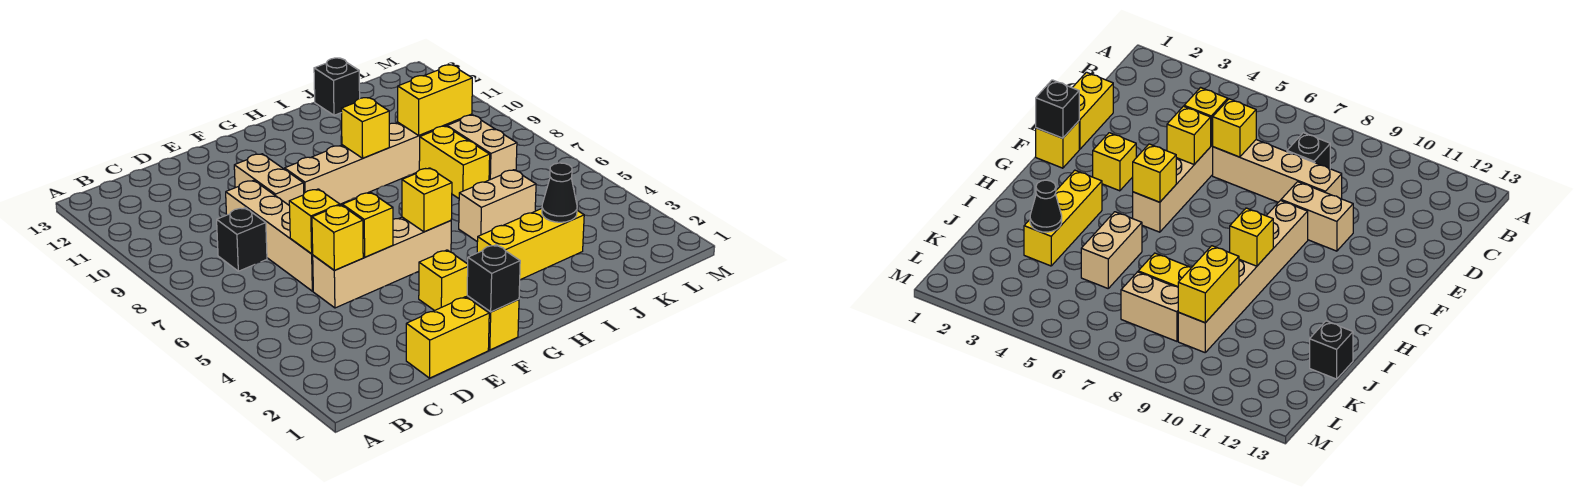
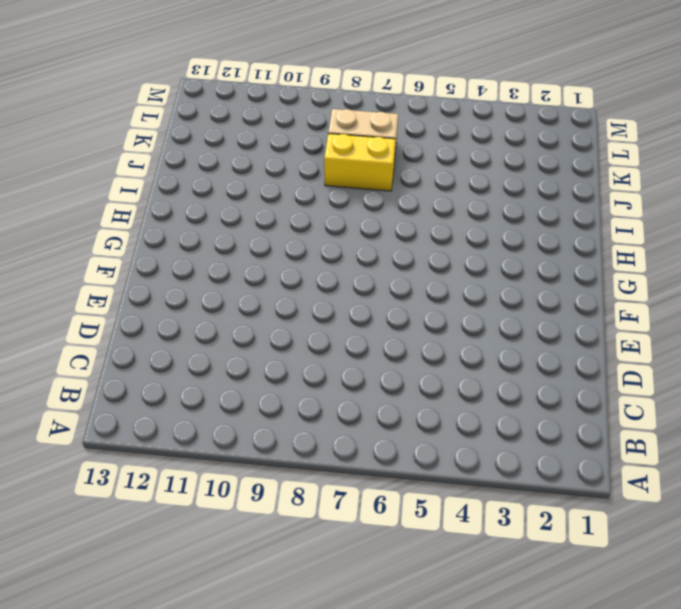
none -> black 1x1 brick [217,208,267,271]
none -> yellow 1x2 brick [406,297,489,378]
none -> tan 1x4 brick [313,217,451,308]

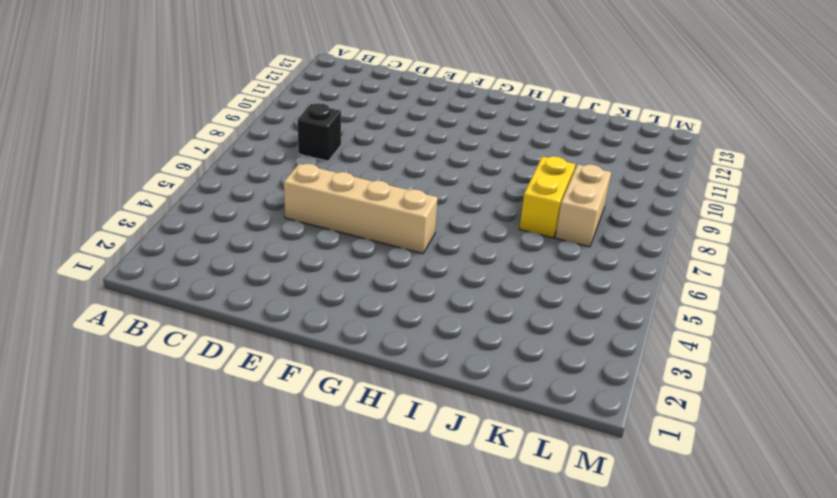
none -> yellow 1x2 brick [406,297,489,378]
none -> tan 1x4 brick [226,180,313,291]
none -> tan 1x2 brick [234,154,304,205]

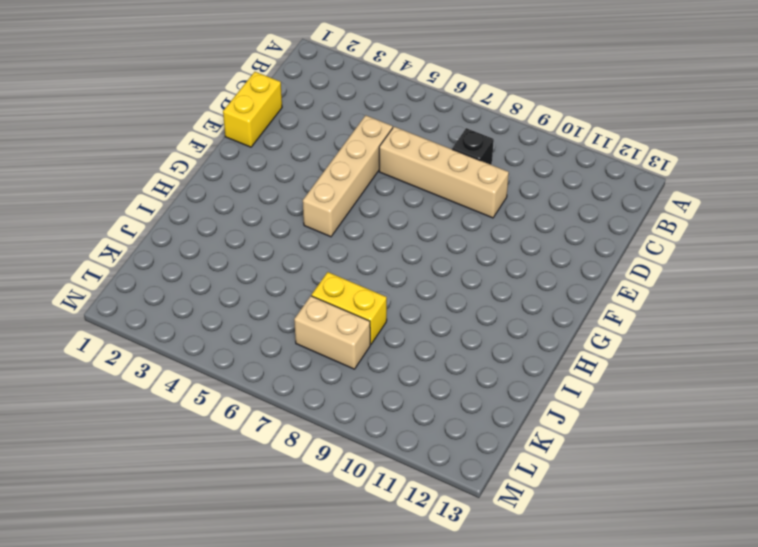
none -> tan 1x2 brick [234,154,304,205]
none -> yellow 1x1 brick [467,296,519,350]
none -> yellow 1x1 brick [419,250,468,311]

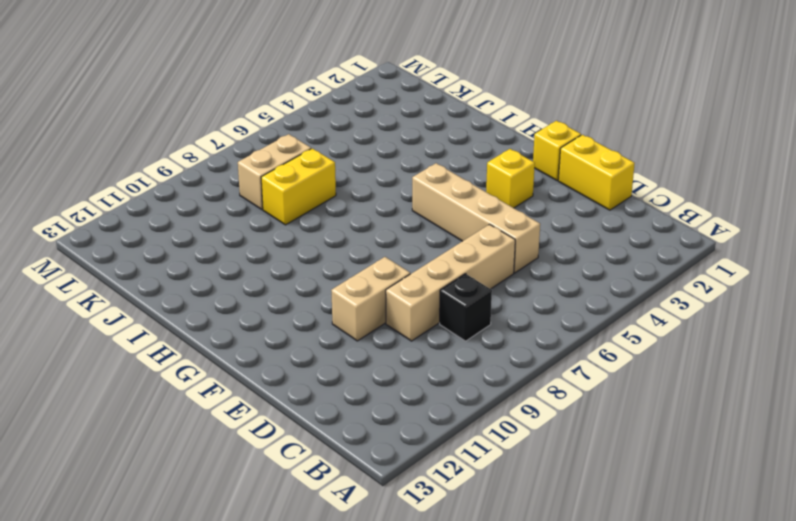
none -> tan 1x6 brick [285,114,472,204]
none -> yellow 1x3 brick [477,209,584,280]
none -> tan 1x2 brick [459,170,536,242]

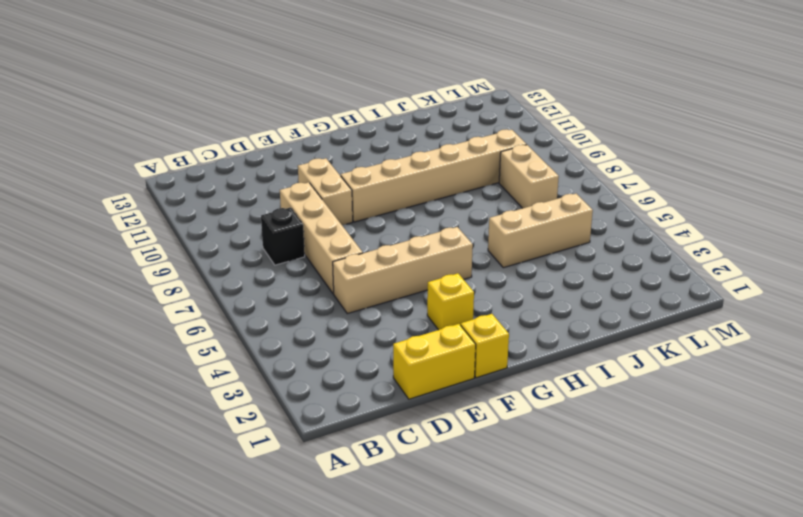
tan 1x3 brick [488,194,593,268] -> tan 1x2 brick [459,170,536,242]
none -> yellow 1x3 brick [477,209,584,280]
none -> yellow 1x2 brick [419,126,490,198]
none -> black 1x1 brick [314,58,360,115]

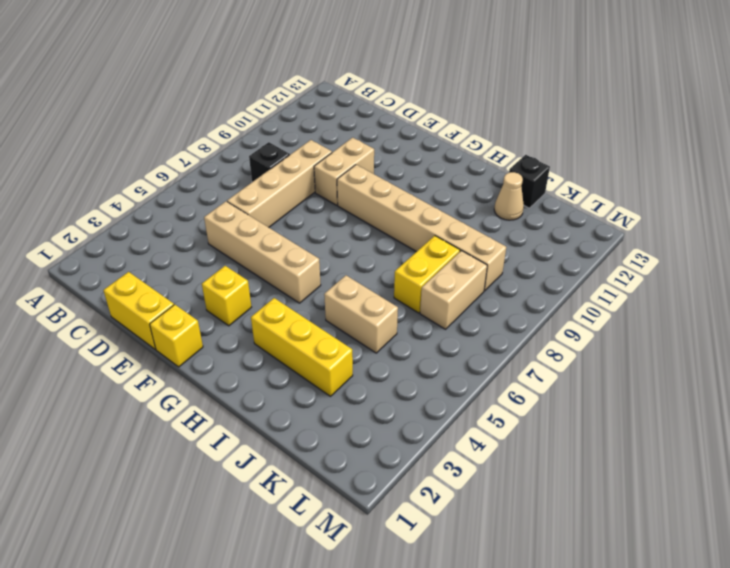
tan 1x1 cone [494,172,524,220] -> none
none -> yellow 1x1 brick [312,205,363,270]
none -> yellow 1x1 brick [289,189,340,254]
none -> yellow 1x1 brick [342,193,393,257]

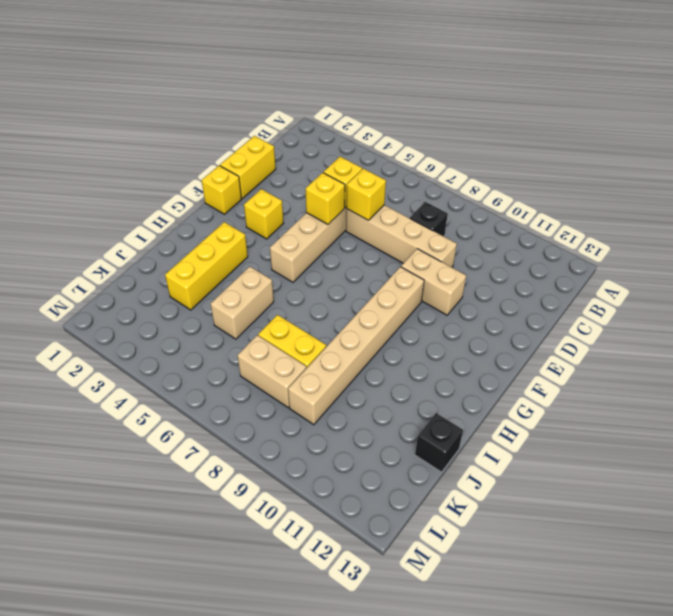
none -> black 1x1 brick [467,245,520,312]
none -> yellow 1x1 brick [402,168,452,232]
none -> yellow 1x1 brick [341,98,389,158]

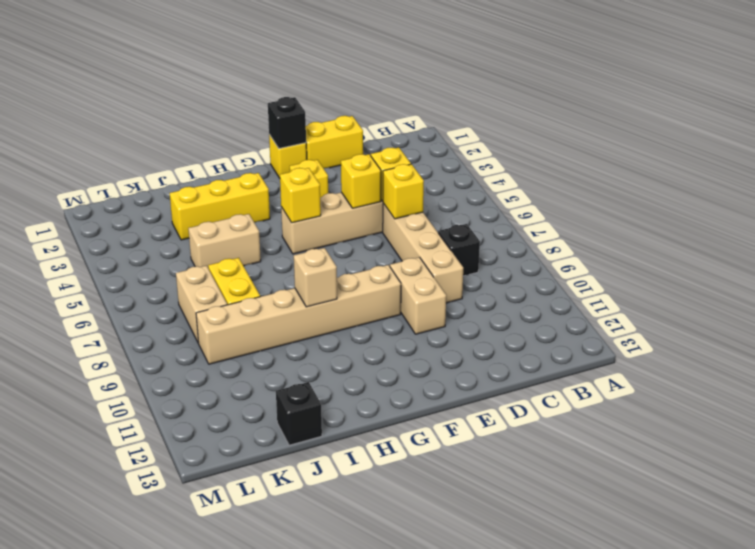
tan 1x1 brick [294,248,337,307] -> yellow 1x1 brick [341,98,389,158]
none -> black 1x1 cone [542,163,577,222]
none -> yellow 1x2 brick [398,65,472,135]

